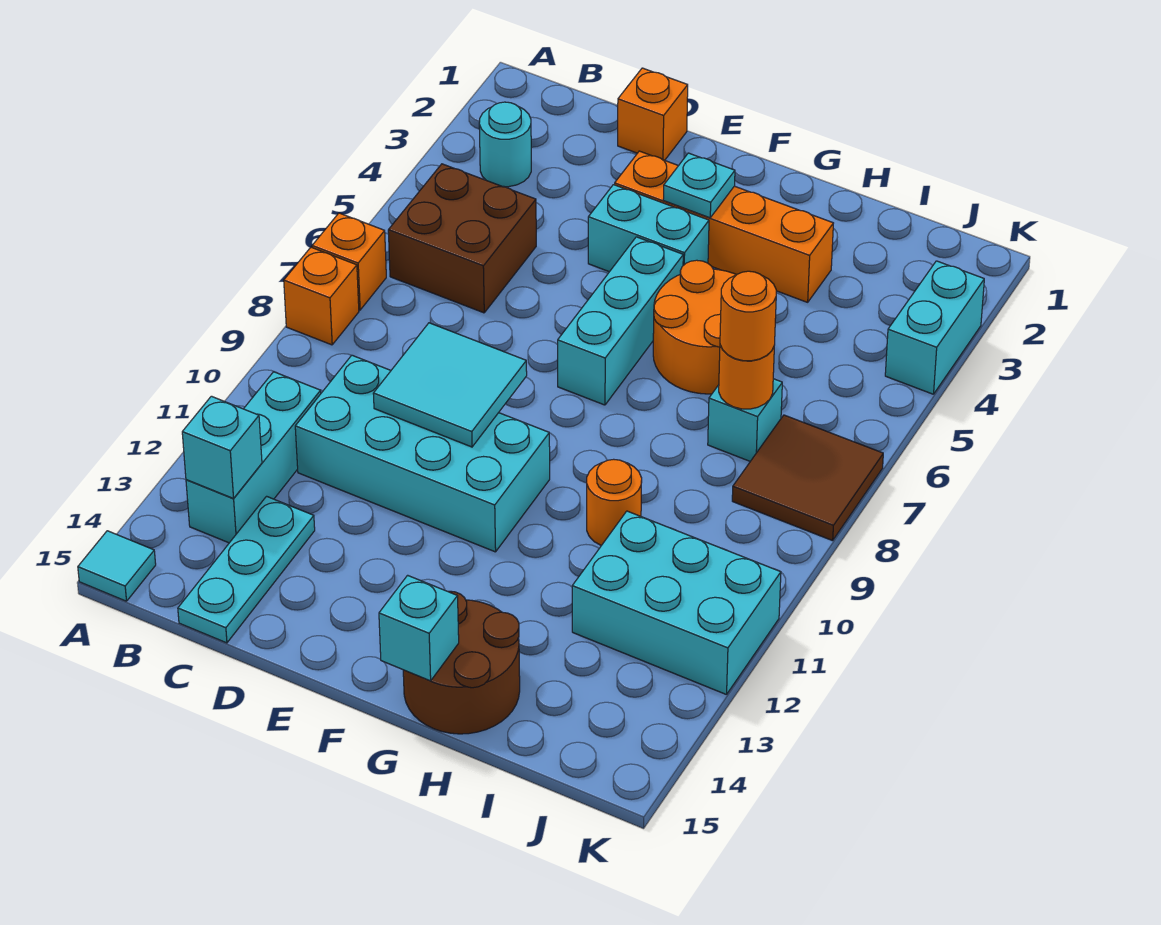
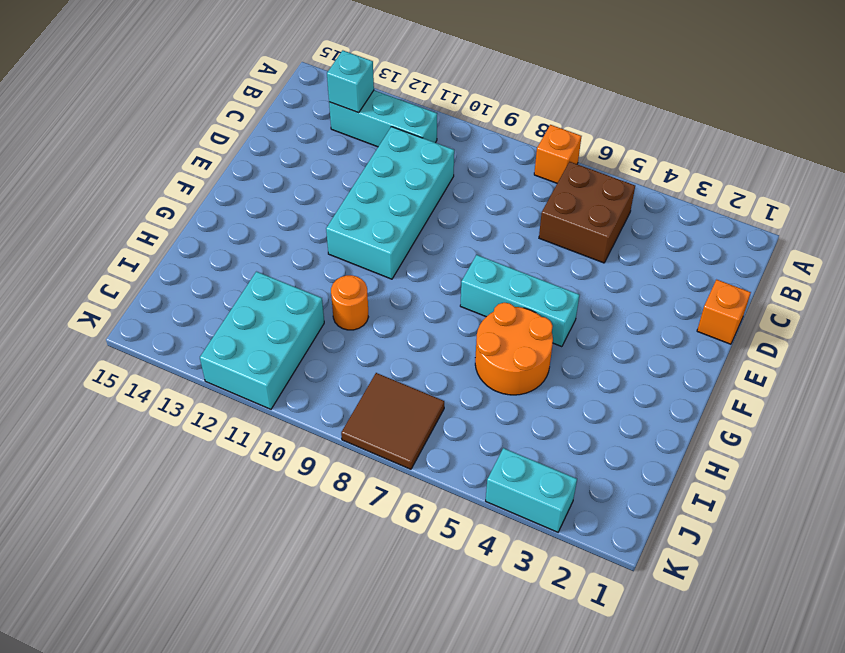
none -> orange 1x1 brick [284,247,359,345]
none -> cyan 1x1 tile [78,531,156,601]
none -> cyan 1x1 round brick [479,102,531,187]

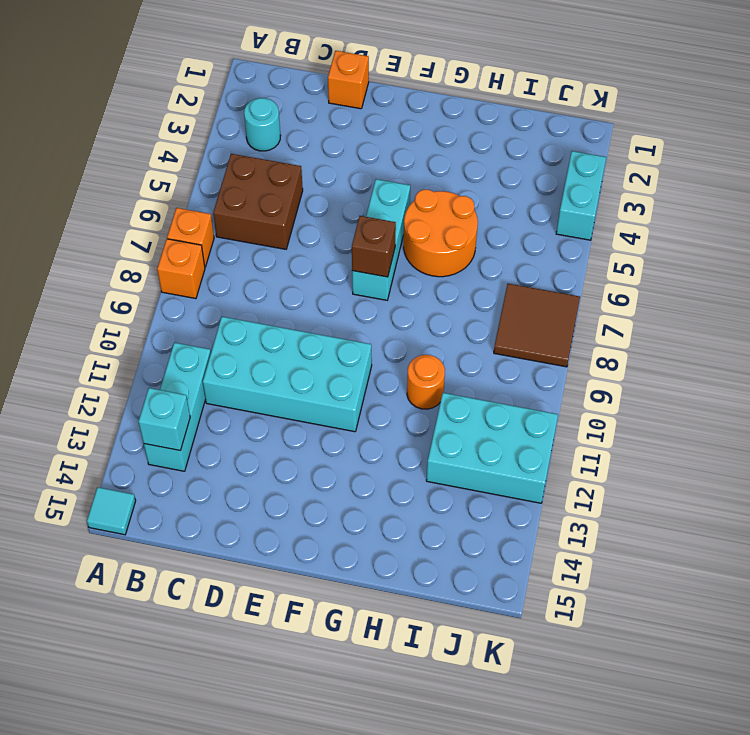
brown 1x1 brick [352,216,396,277] -> none
none -> cyan 1x3 plate [178,496,315,643]
none -> orange 1x4 brick [615,151,833,302]
none -> cyan 1x2 brick [588,185,709,272]

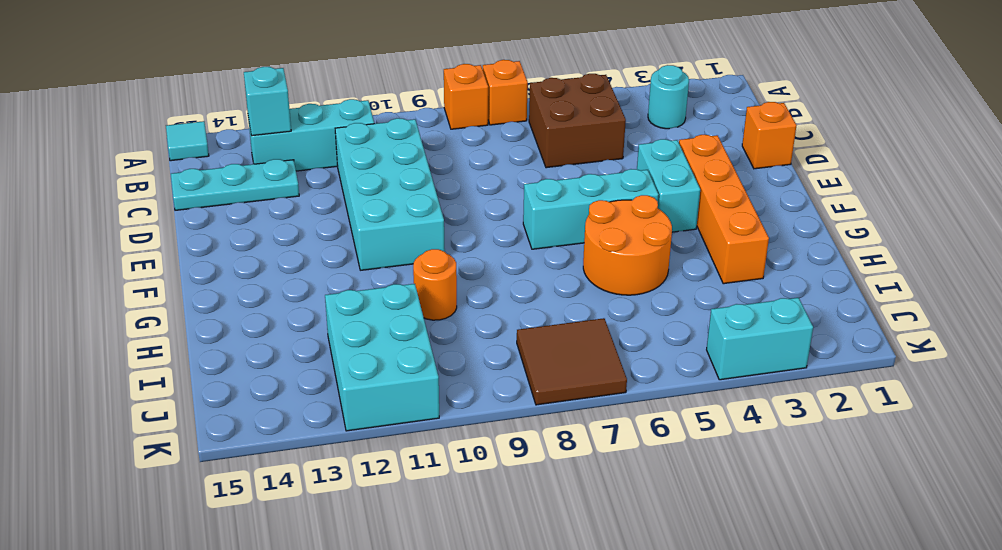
none -> brown 2x2 round brick [403,591,520,734]
none -> cyan 1x1 brick [708,379,782,461]
none -> cyan 2x2 tile [373,323,527,447]

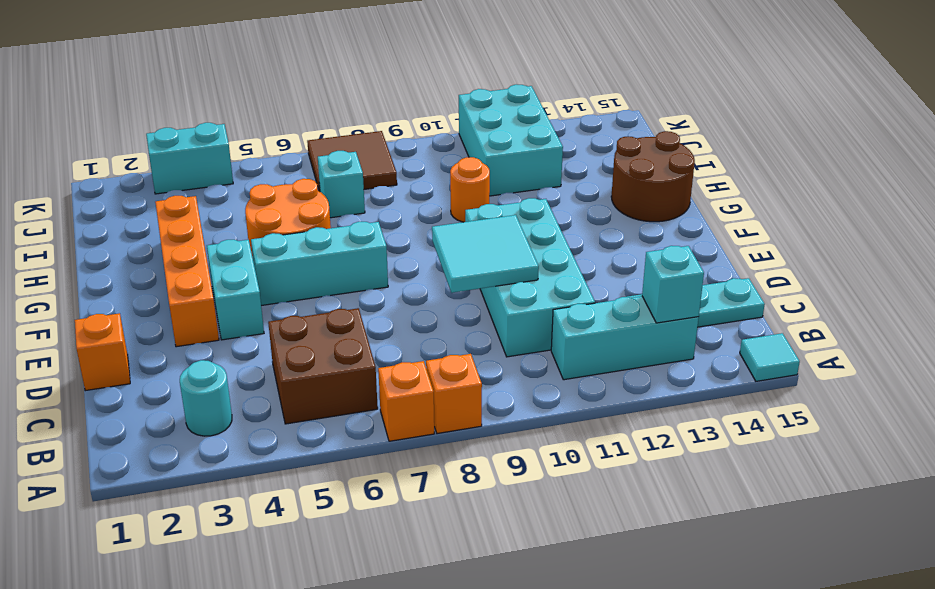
none -> cyan 1x1 plate [663,153,735,218]
none -> cyan 1x1 brick [379,575,459,681]
none -> orange 1x1 round brick [719,345,774,409]

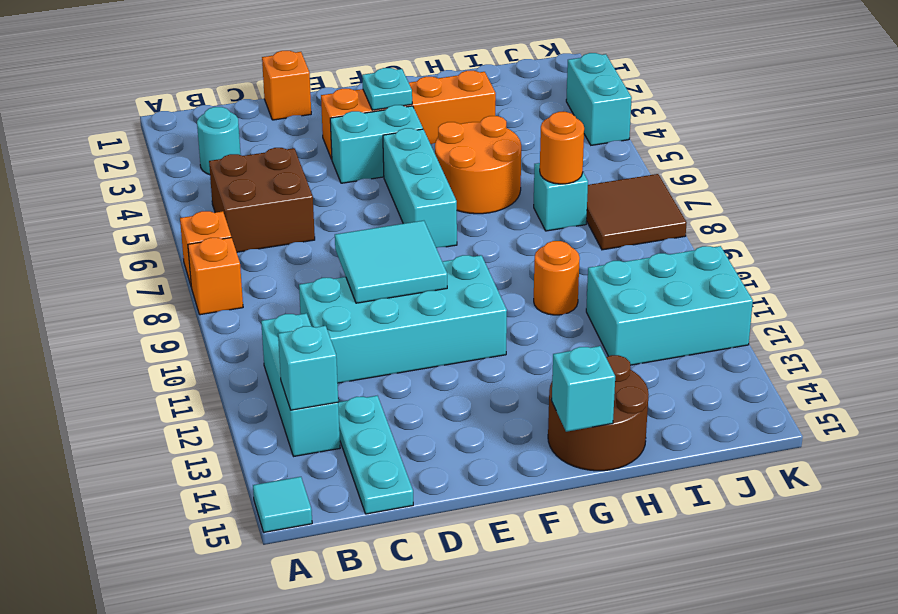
none -> orange 1x1 round brick [720,271,776,361]

